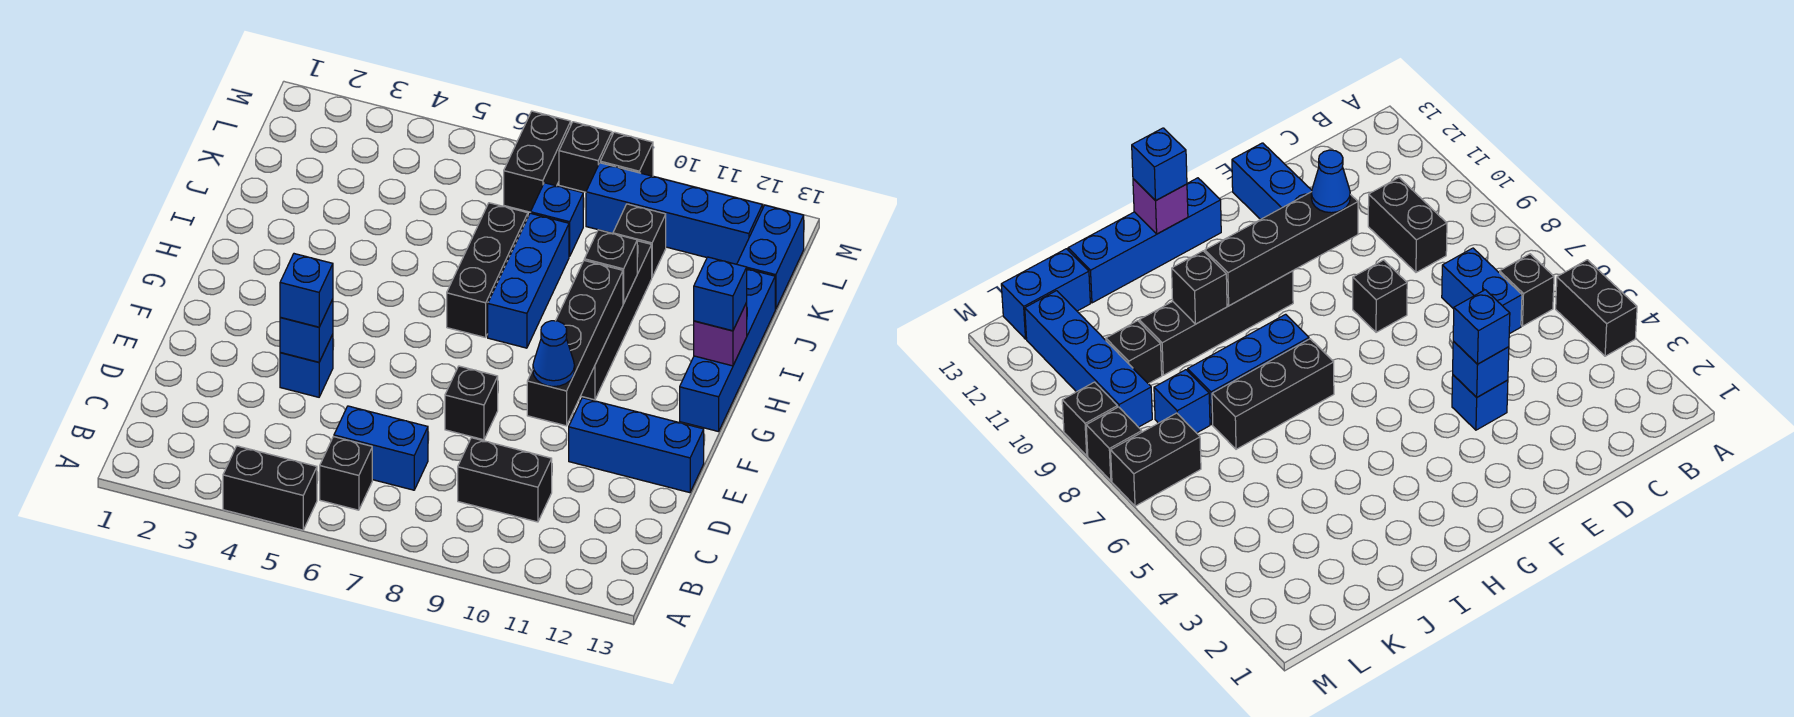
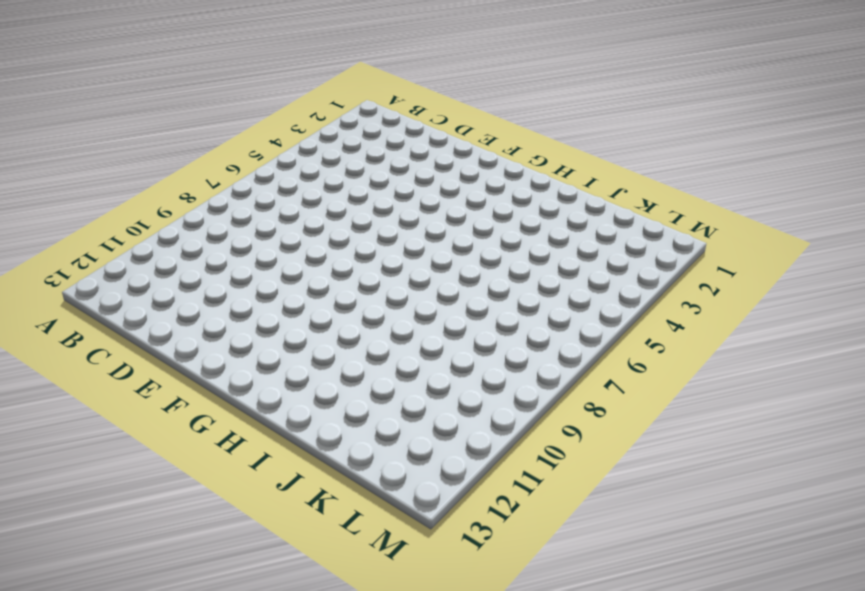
none -> black 1x2 brick [223,446,317,530]
none -> black 1x1 brick [320,437,372,510]
none -> blue 1x2 brick [334,406,428,490]

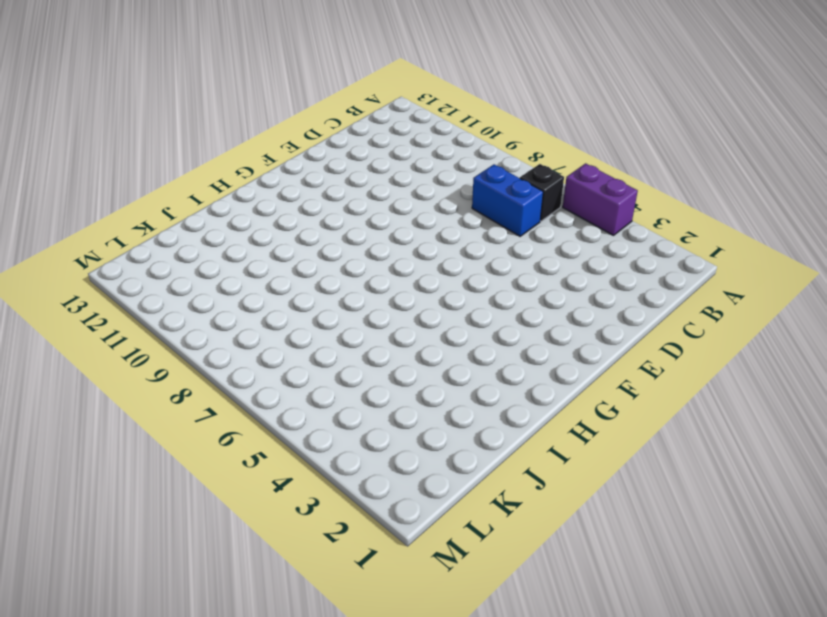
purple 1x2 brick [563,163,638,235] -> black 1x2 brick [223,446,317,530]
none -> black 1x2 brick [458,438,552,522]
none -> blue 1x1 brick [280,334,333,397]
none -> black 1x1 brick [445,366,498,440]

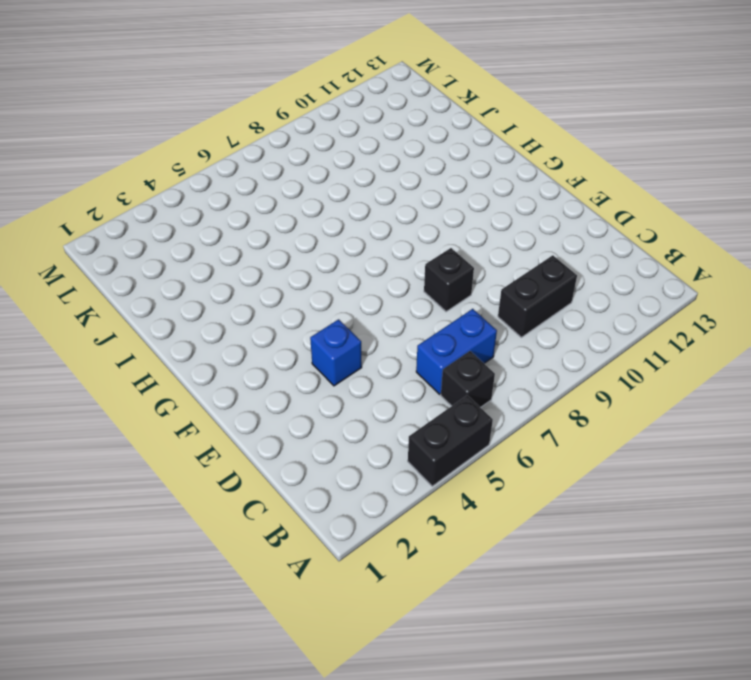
none -> blue 1x3 brick [569,398,704,493]
none -> black 1x4 brick [581,241,652,400]
none -> blue 1x4 brick [680,269,775,432]

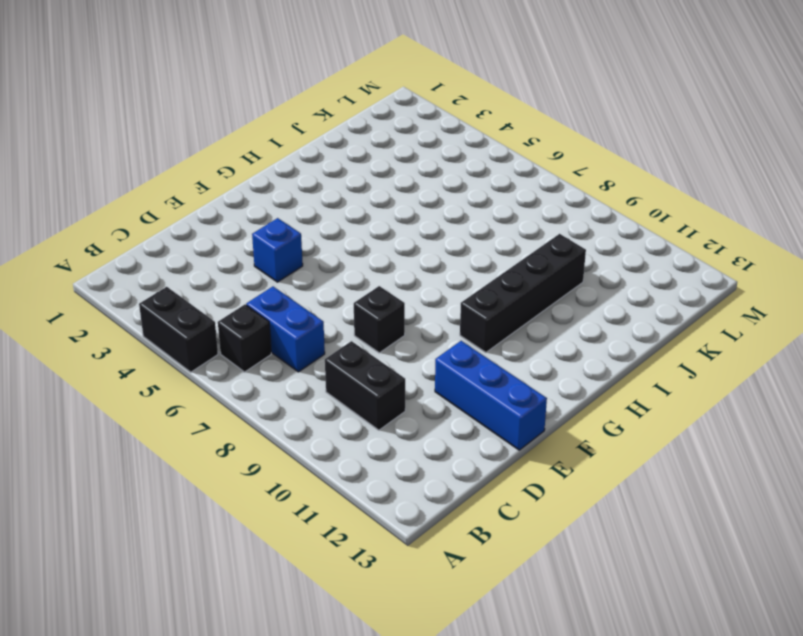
none -> blue 1x4 brick [680,269,775,432]
none -> black 1x3 brick [447,203,528,338]
none -> blue 1x3 brick [488,213,569,348]

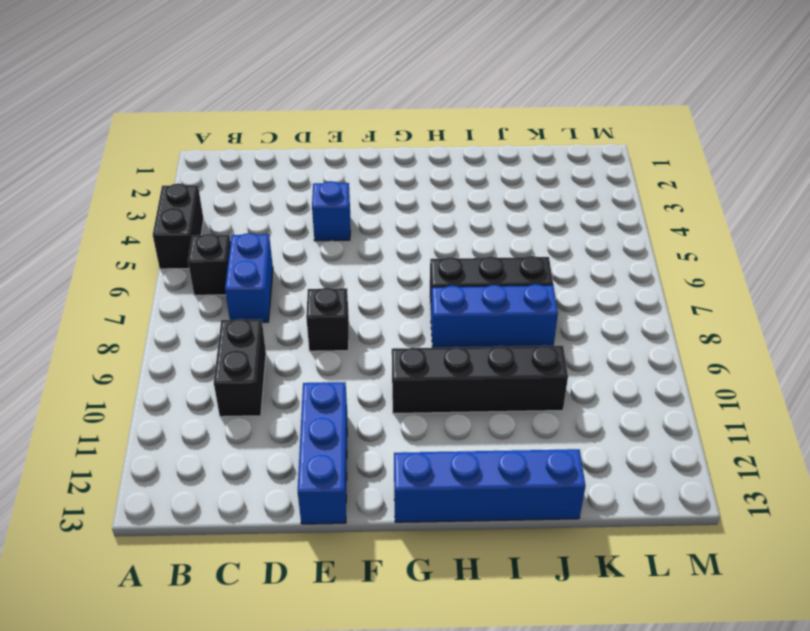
none -> blue 1x1 brick [531,183,583,256]
none -> black 1x1 brick [613,204,666,277]
none -> blue 1x2 brick [737,205,804,309]

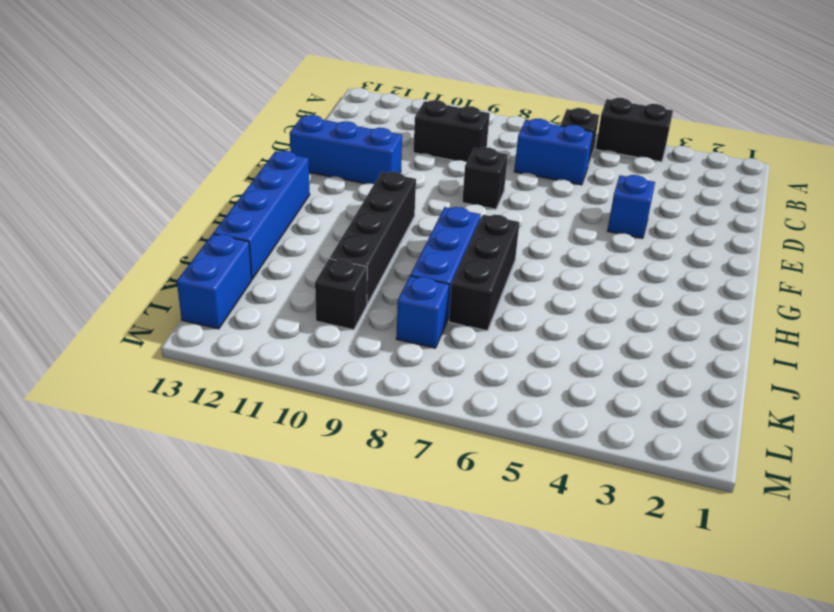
none -> black 1x2 brick [504,111,571,212]
none -> blue 1x4 brick [586,163,763,264]
none -> black 1x1 brick [559,122,612,192]

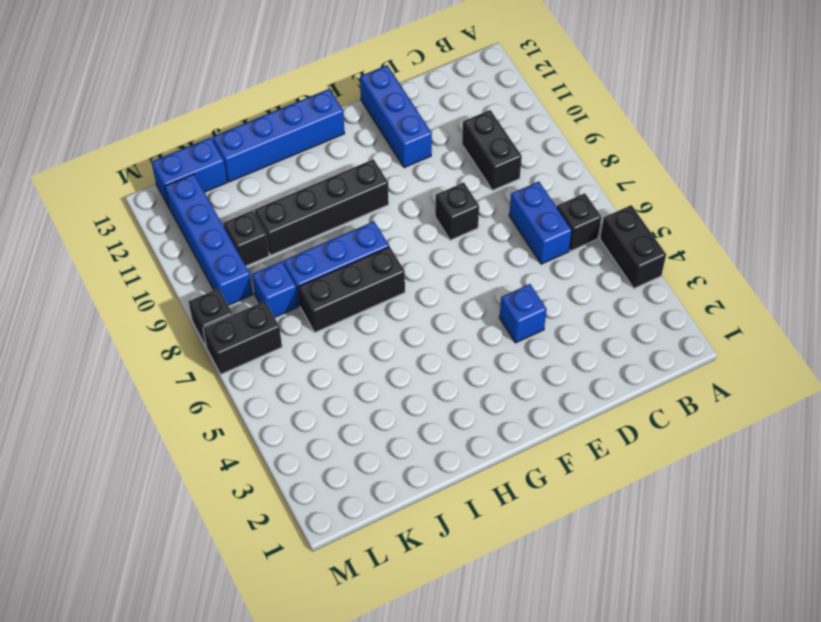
none -> black 1x1 brick [600,132,653,176]
none -> blue 1x1 brick [280,299,333,362]
none -> black 1x4 brick [527,261,623,426]

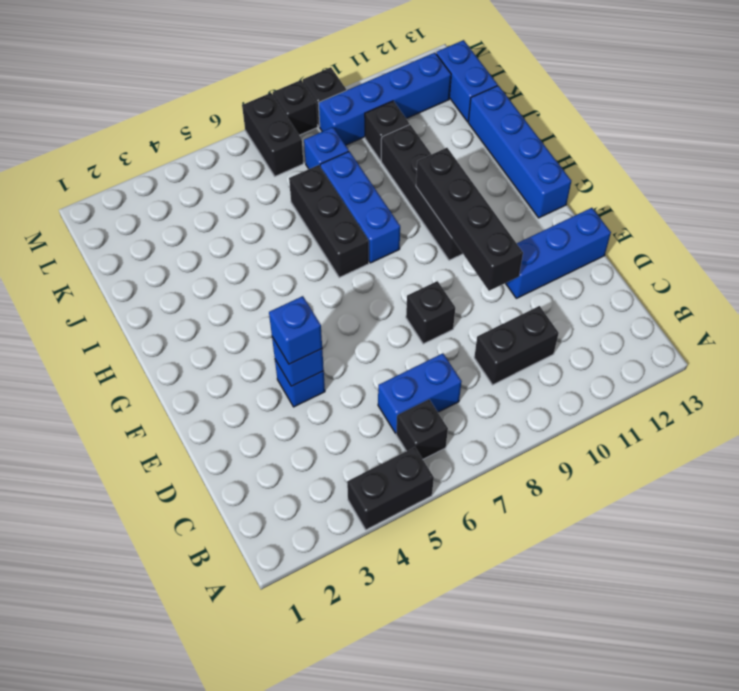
none -> purple 1x1 brick [694,303,747,366]
none -> black 1x1 brick [584,230,637,304]
none -> blue 1x1 cone [533,321,575,387]

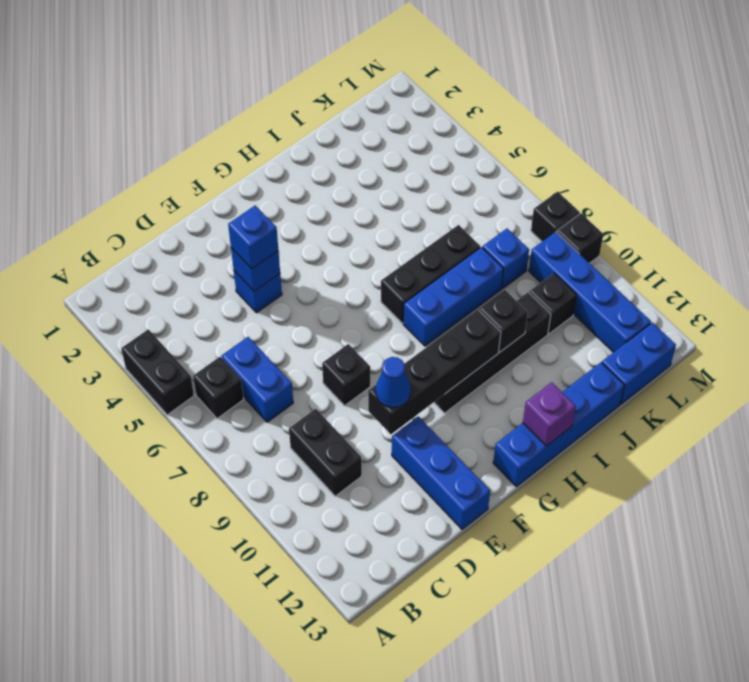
none -> black 1x2 brick [504,111,571,212]
none -> blue 1x1 brick [694,257,747,331]

